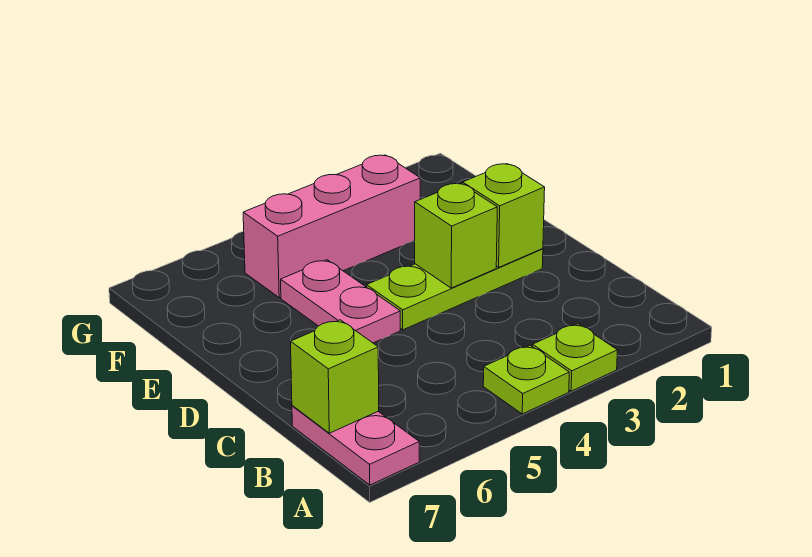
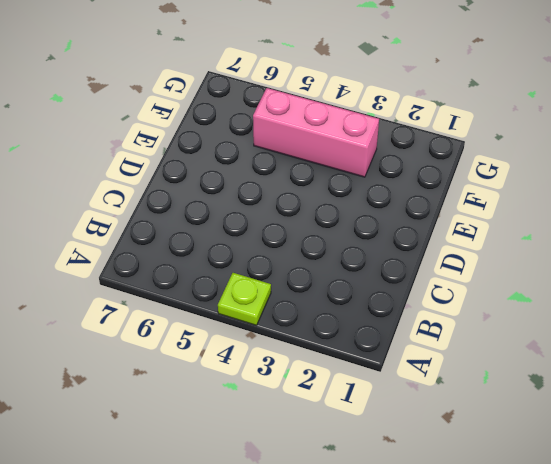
none -> lime 1x1 plate [532,324,618,391]
none -> pink 1x2 plate [292,406,419,485]

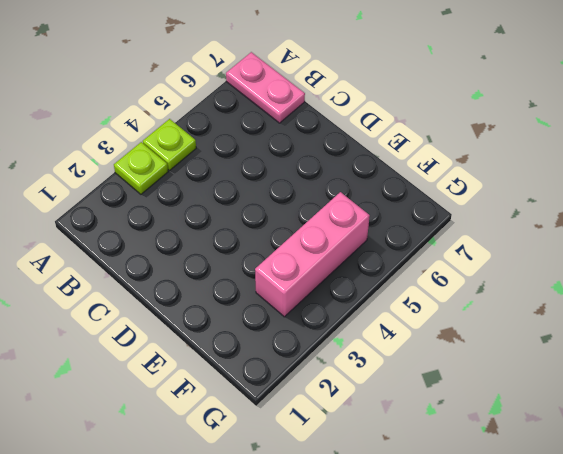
none -> lime 1x3 plate [367,249,543,330]
none -> pink 1x2 plate [281,260,400,343]

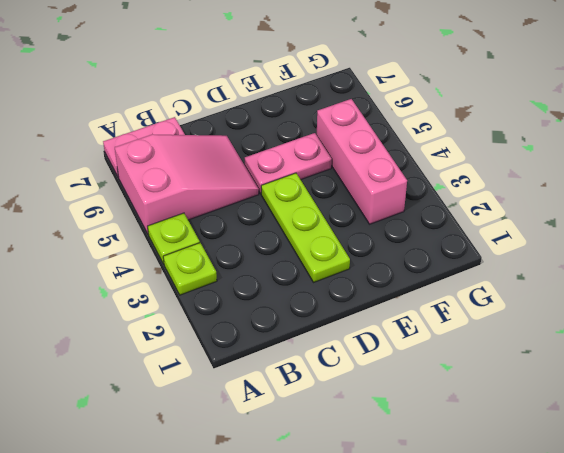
pink 2x3 slope [115,135,259,233] -> none
none -> lime 1x1 brick [291,320,379,433]
none -> lime 1x1 brick [463,164,545,267]

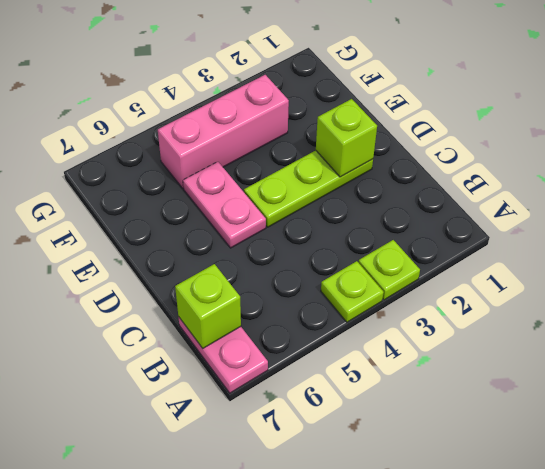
none -> lime 1x1 brick [415,183,497,288]

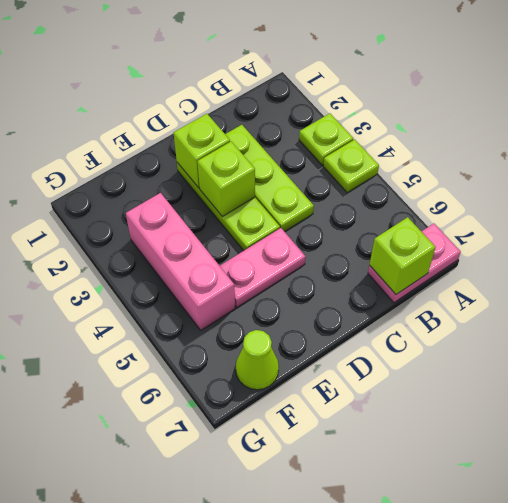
lime 1x3 plate [225,125,314,232] -> none
lime 1x1 cone [236,330,279,390] -> none

